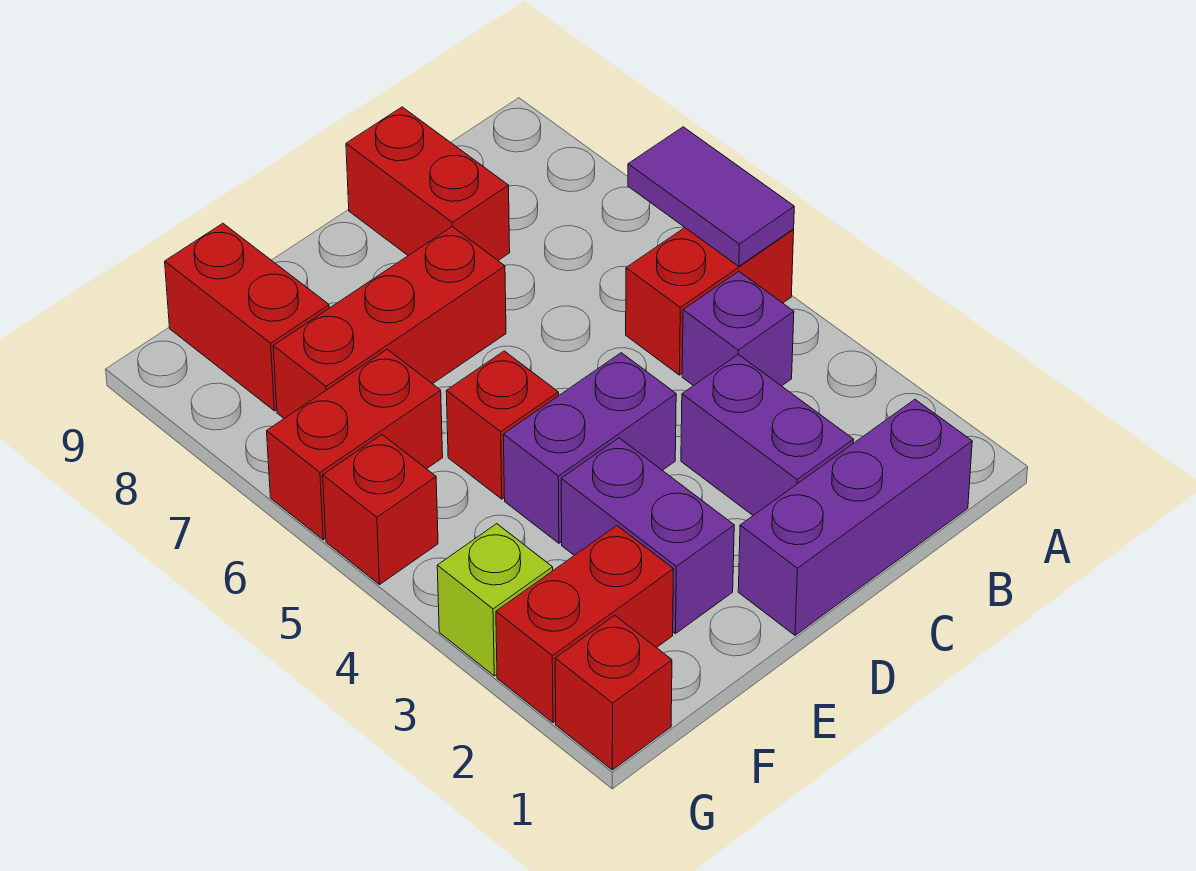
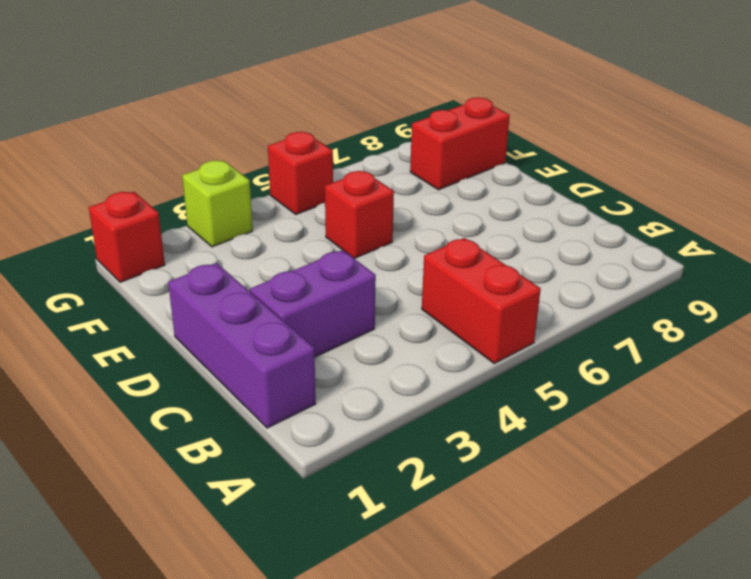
none -> purple 1x1 brick [682,271,794,386]
none -> red 1x2 brick [346,107,510,260]
none -> purple 1x2 brick [503,353,676,543]

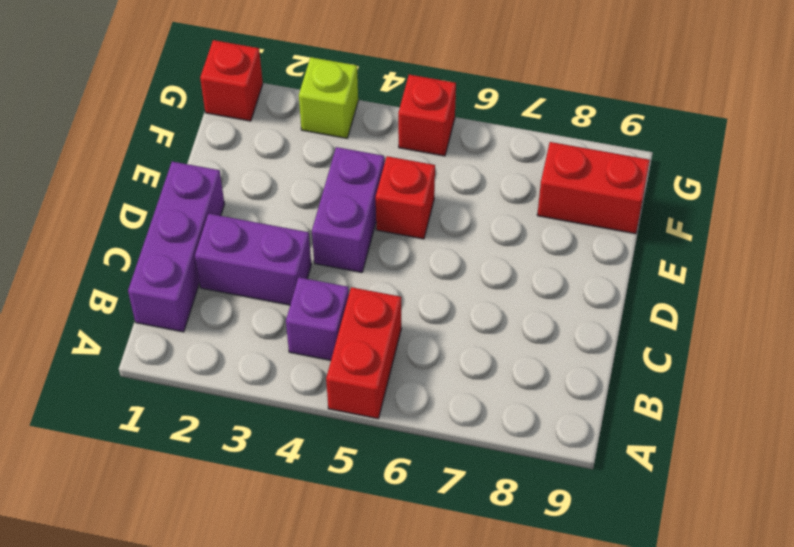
none -> red 1x2 brick [346,107,510,260]
none -> red 1x3 brick [273,227,506,418]
none -> purple 1x2 brick [561,438,734,634]

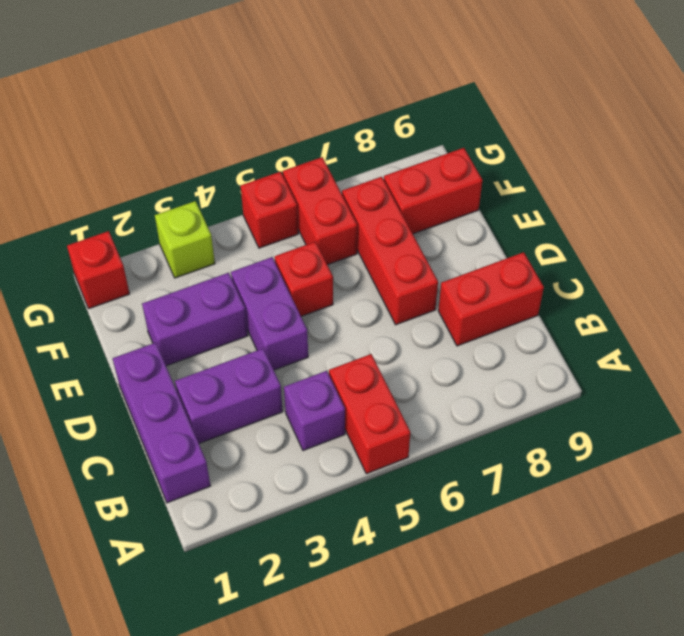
none -> red 1x2 brick [496,526,674,723]
none -> purple 1x2 tile [628,127,794,266]

